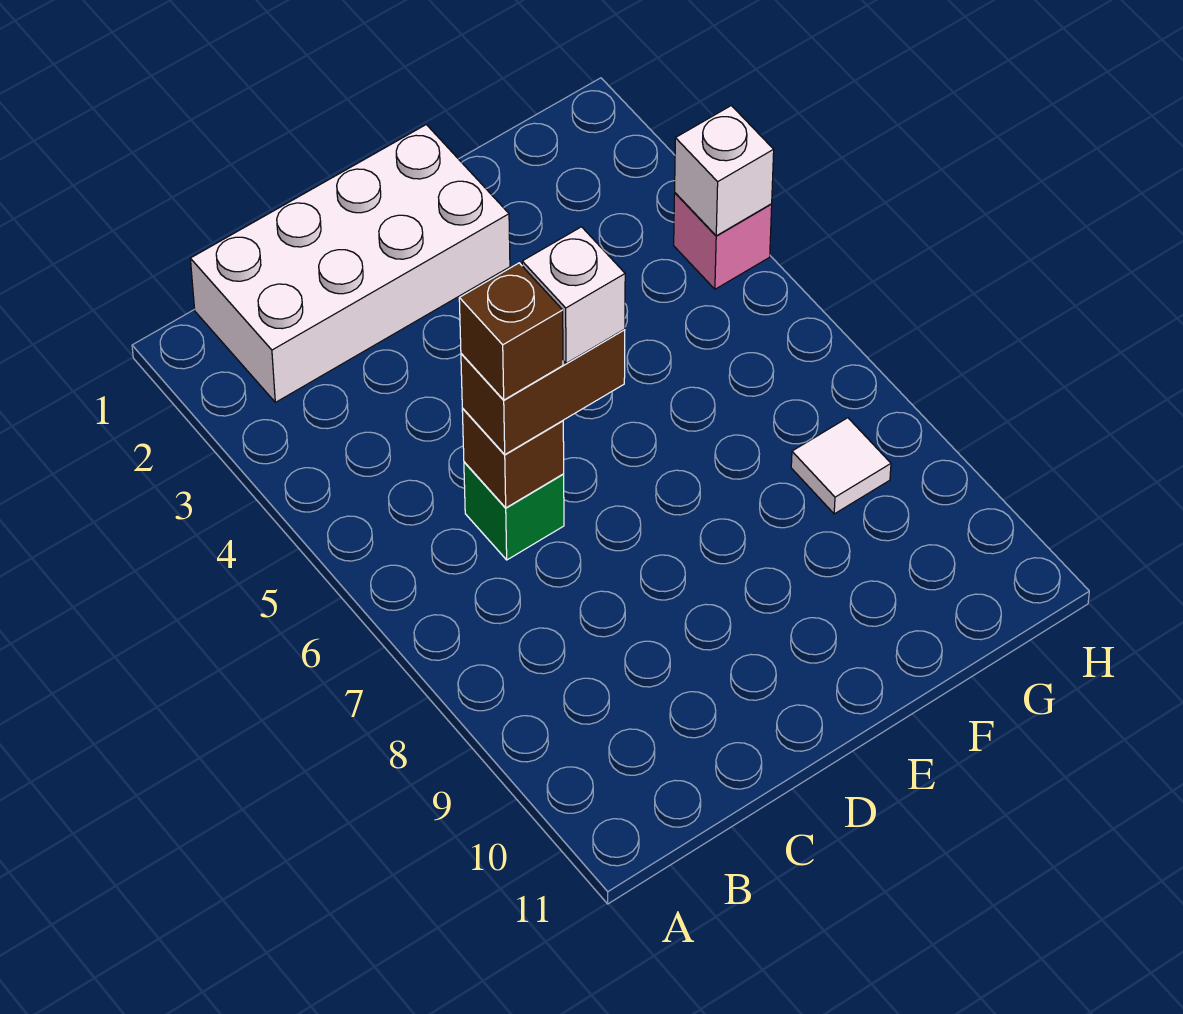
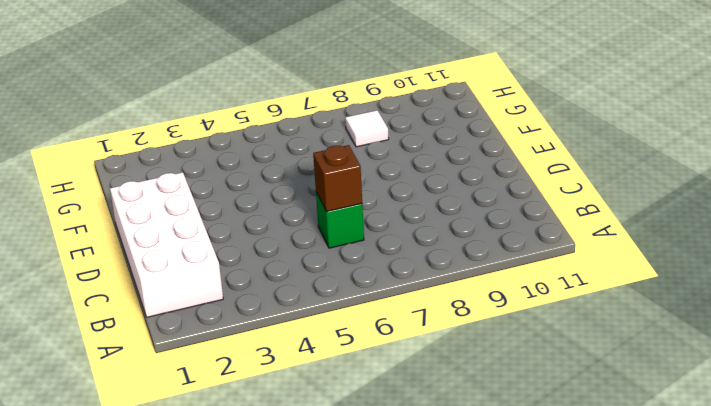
none -> pink 1x1 brick [674,193,772,289]
none -> white 1x1 brick [675,106,774,236]

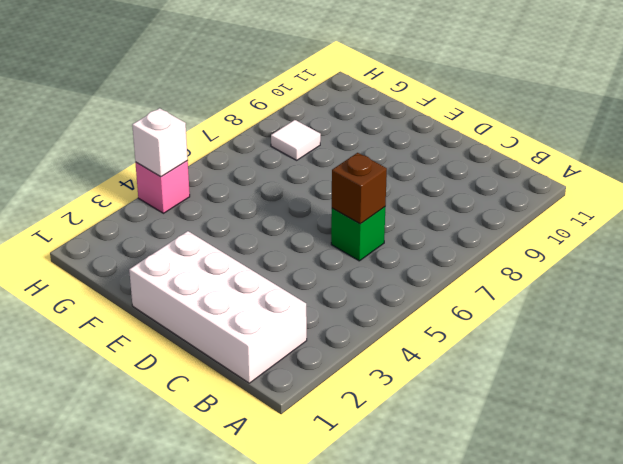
none -> brown 1x2 brick [461,329,625,455]
none -> brown 1x1 brick [459,263,563,400]

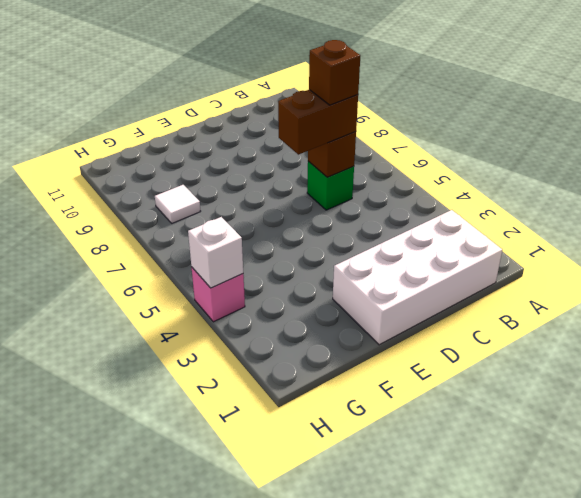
none -> white 1x1 brick [522,227,625,363]

